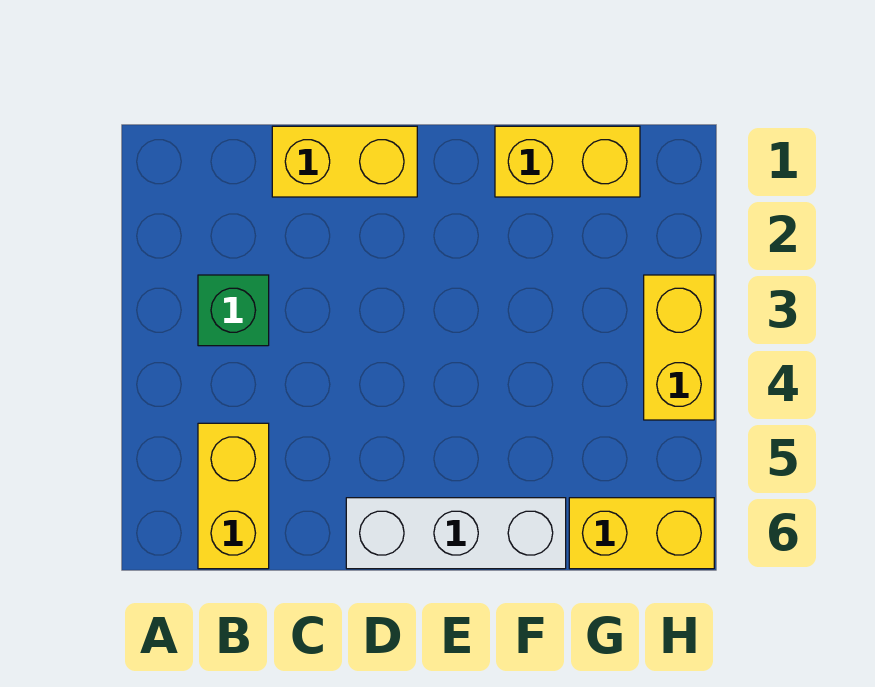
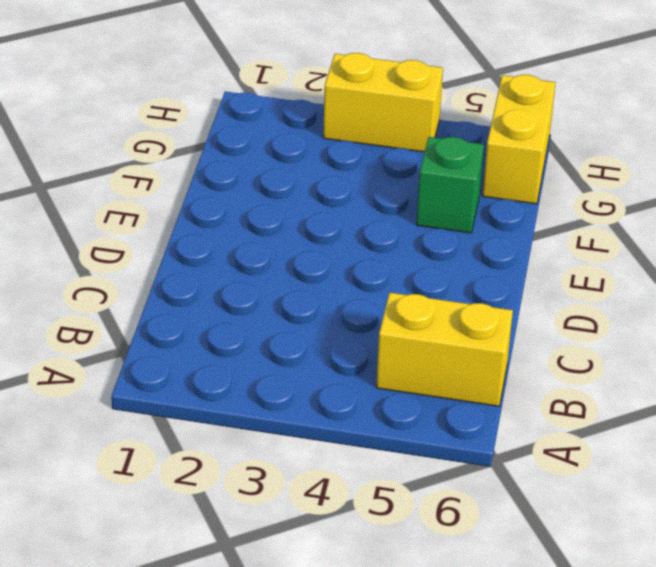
green 1x1 brick [416,137,484,233] -> green 1x1 brick moved to [198,275,269,346]
none -> yellow 1x2 brick [272,126,417,197]
none -> white 1x3 brick [346,498,566,569]

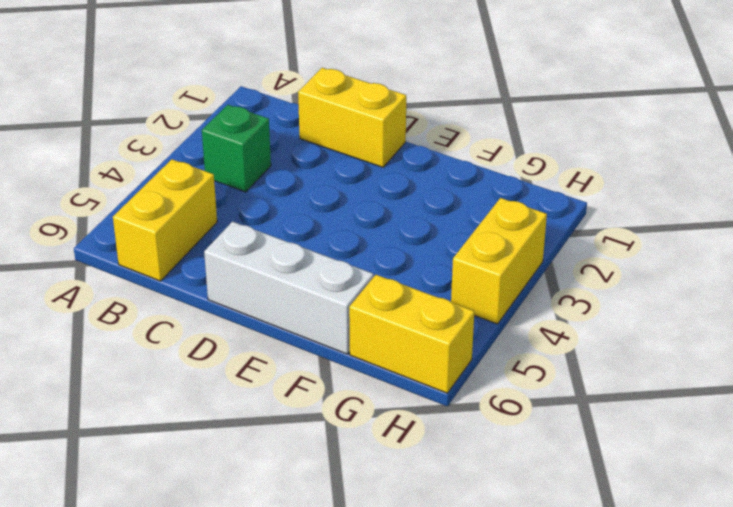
none -> yellow 1x2 brick [495,126,640,197]

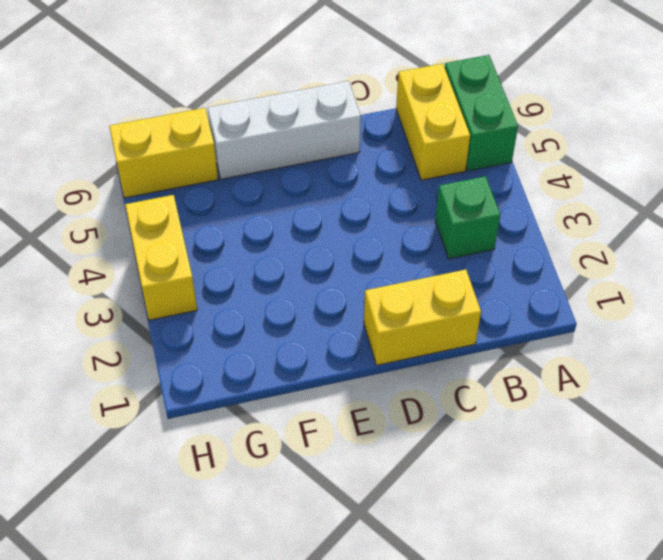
green 1x2 brick [445,55,518,171] -> none
none -> yellow 1x2 brick [495,126,640,197]

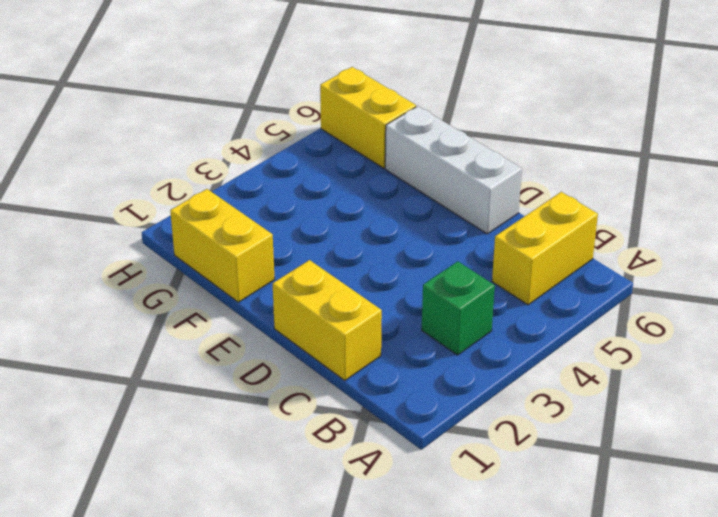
none -> yellow 1x2 brick [644,275,714,420]

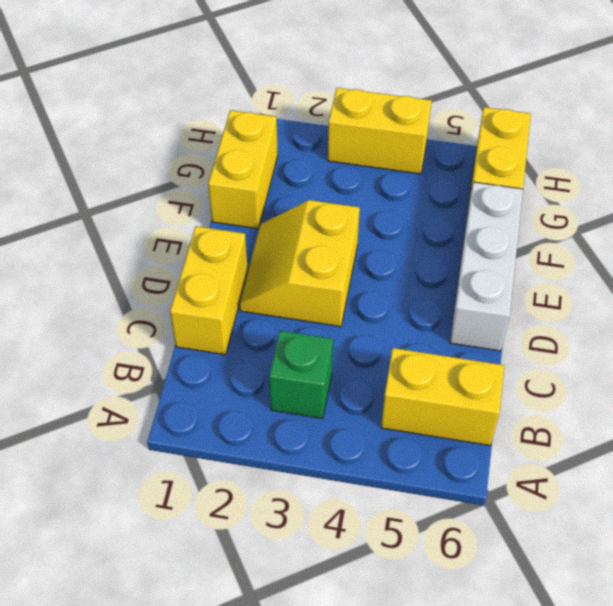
yellow 2x2 slope [239,200,360,327] -> none

